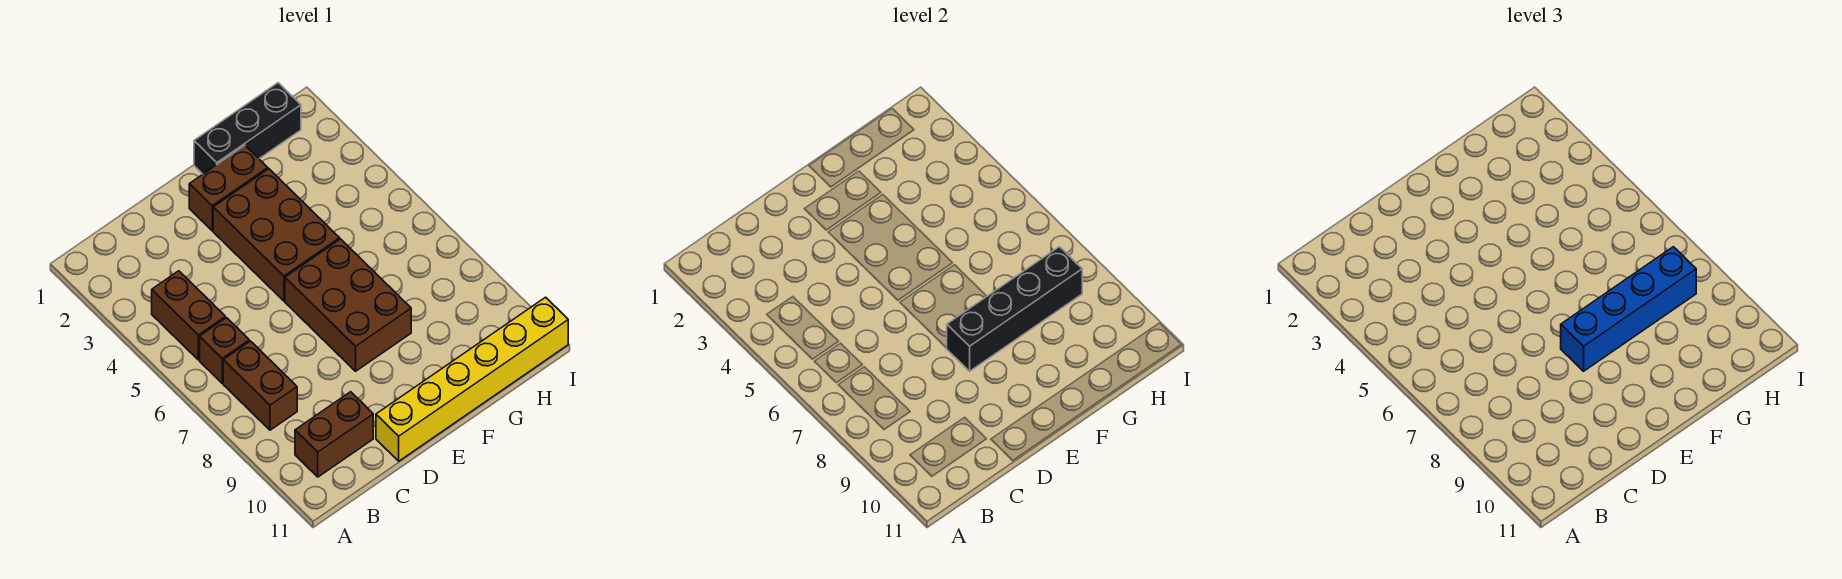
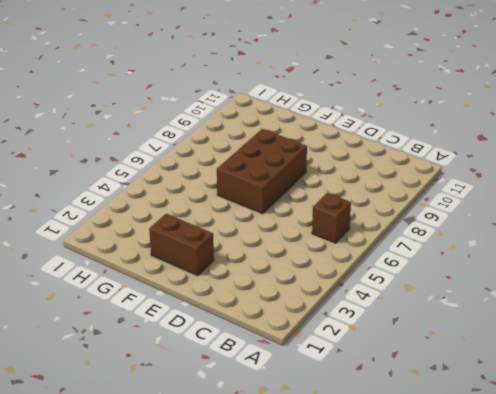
none -> brown 1x2 brick [152,271,225,360]
none -> brown 1x2 brick [223,341,297,430]

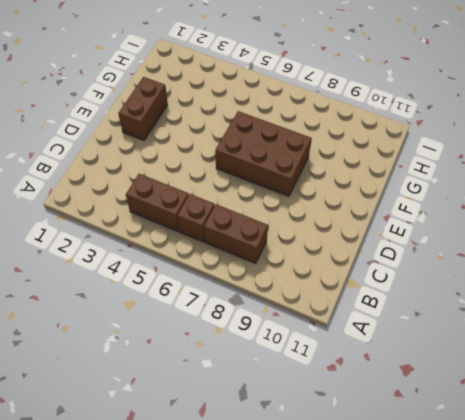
none -> brown 1x2 brick [295,392,373,477]
none -> yellow 1x6 brick [376,297,568,461]

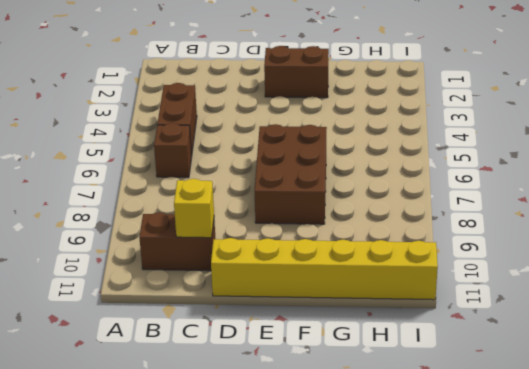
yellow 1x1 brick [174,179,214,238] -> none
none -> brown 1x2 brick [223,341,297,430]
none -> brown 2x3 brick [213,169,340,301]

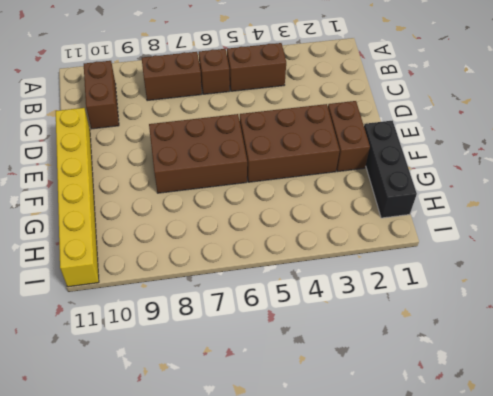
none -> black 1x4 brick [947,247,1082,371]
none -> blue 1x4 brick [1561,247,1696,371]

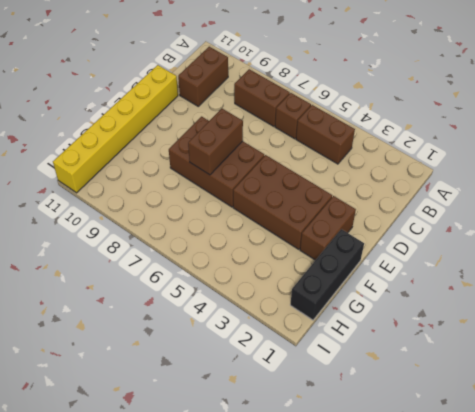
brown 1x2 brick [188,109,243,175] -> none
none -> black 1x4 brick [947,247,1082,371]
none -> blue 1x4 brick [1561,247,1696,371]

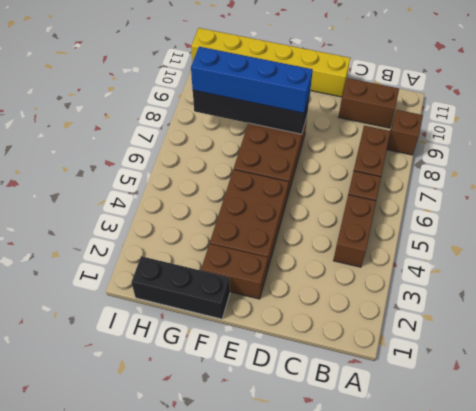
brown 1x1 brick [387,110,423,155] -> none

